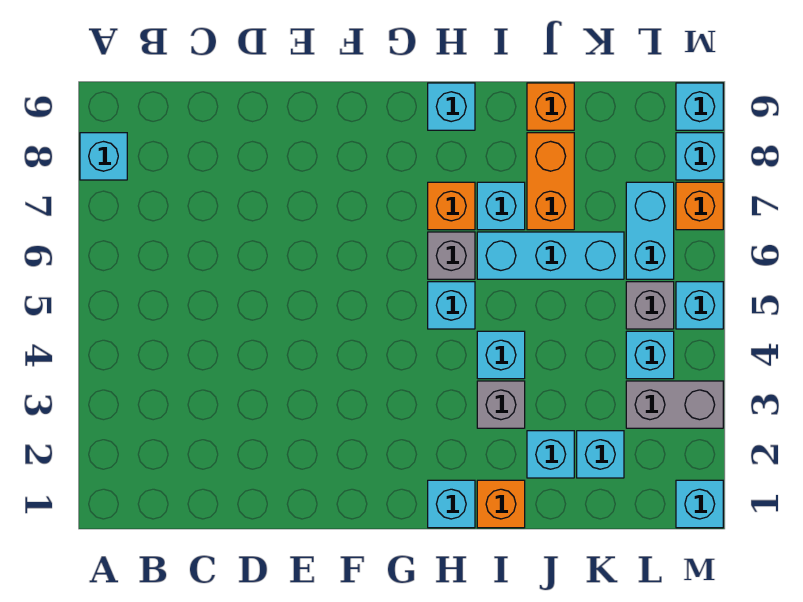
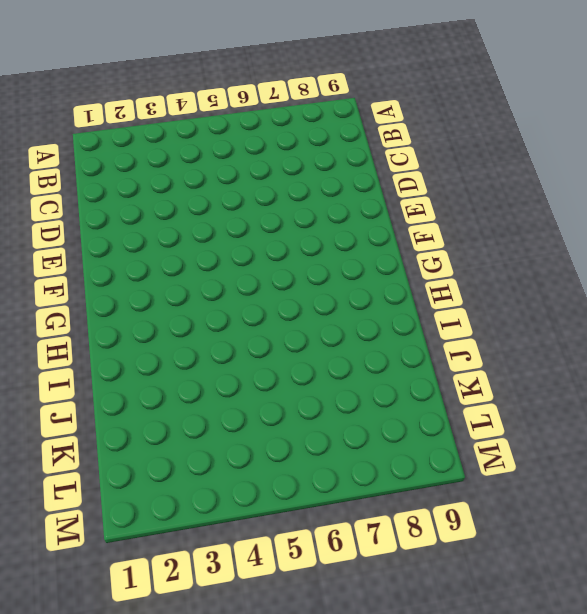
none -> cyan 1x1 brick [80,133,127,180]
none -> cyan 1x1 brick [428,480,475,528]
none -> cyan 1x1 brick [428,282,475,329]

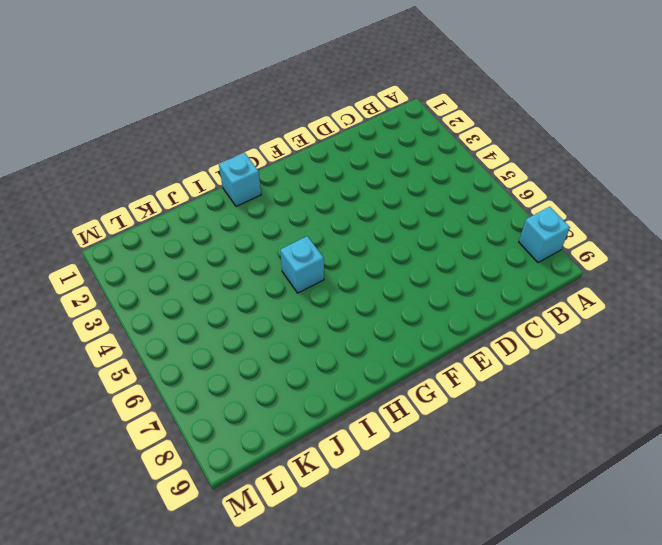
none -> grey 1x1 brick [428,232,475,279]
none -> orange 1x1 brick [428,182,475,230]
none -> cyan 1x1 brick [428,83,475,130]

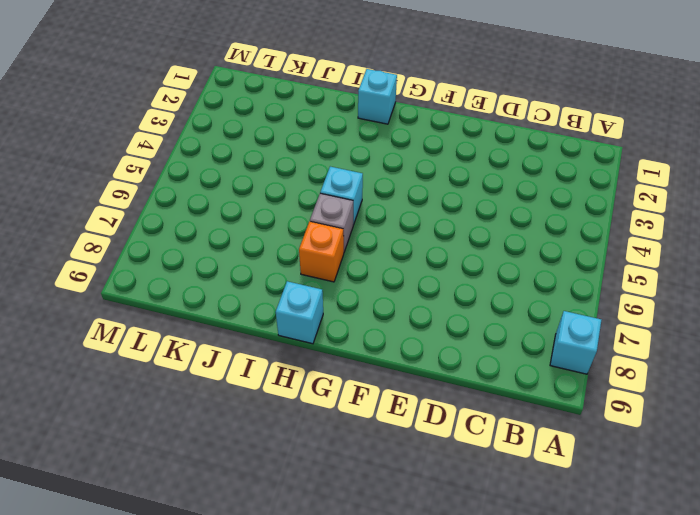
none -> orange 1x1 brick [477,480,525,528]
none -> grey 1x1 brick [477,381,525,428]
none -> cyan 1x1 brick [477,331,525,379]

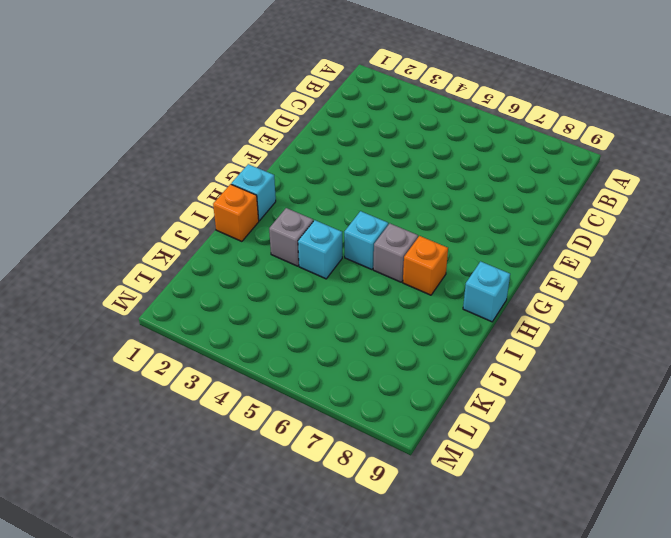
none -> cyan 1x1 brick [80,133,127,180]
none -> cyan 1x3 brick [477,232,624,279]
none -> cyan 1x1 brick [477,182,525,230]

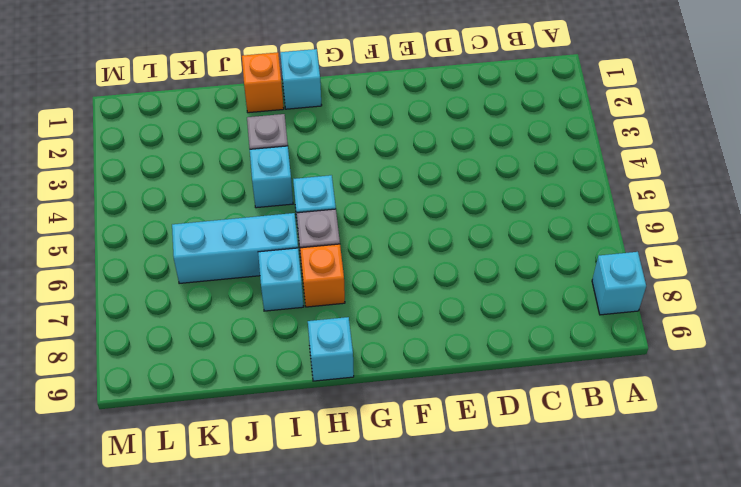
none -> cyan 1x1 brick [527,431,574,478]
none -> orange 1x2 brick [527,133,574,230]
none -> orange 1x1 brick [527,83,574,130]

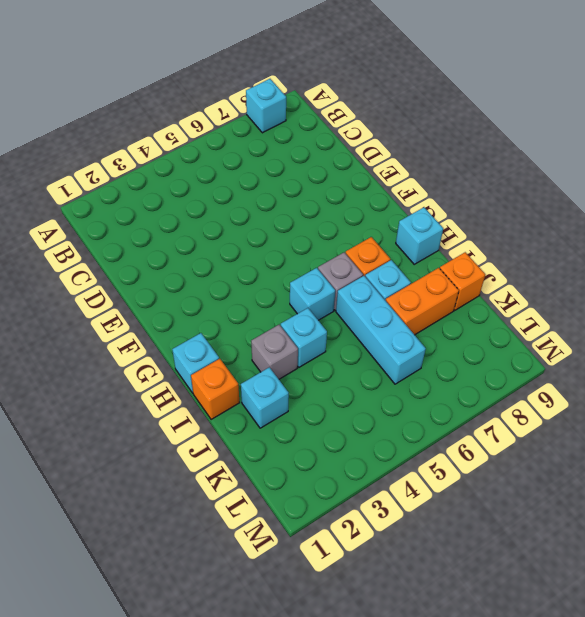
none -> cyan 1x1 brick [577,431,624,478]
none -> grey 1x2 brick [626,381,723,428]
none -> cyan 1x1 brick [626,331,674,379]

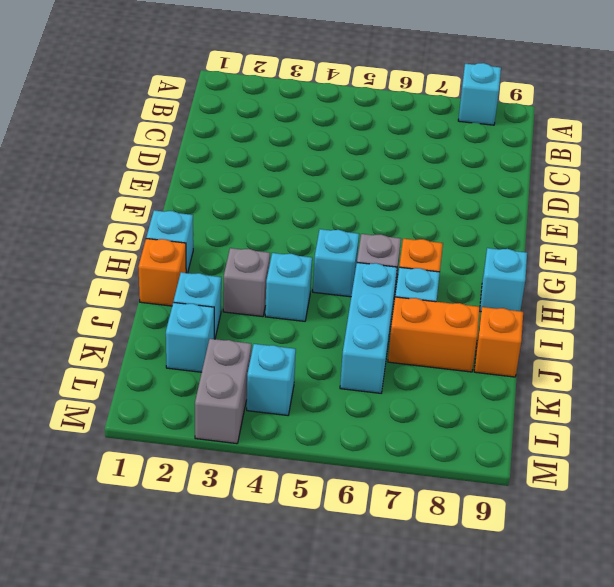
none -> grey 1x1 brick [626,282,674,329]
none -> cyan 1x2 brick [626,182,674,279]
none -> cyan 1x1 brick [676,480,723,528]

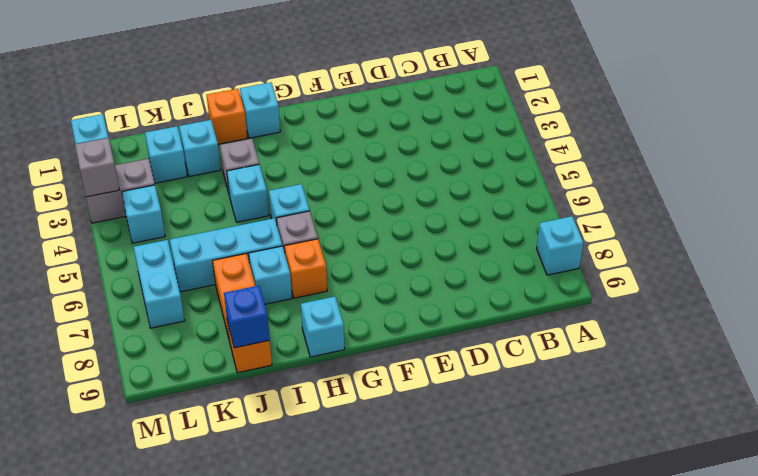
blue 1x1 brick [224,286,270,348] -> none
grey 1x1 brick [75,138,119,197] -> grey 1x1 brick moved to [626,282,674,329]
none -> cyan 1x1 brick [676,282,723,329]
none -> orange 1x1 brick [676,182,723,230]
none -> cyan 1x1 brick [676,133,723,180]

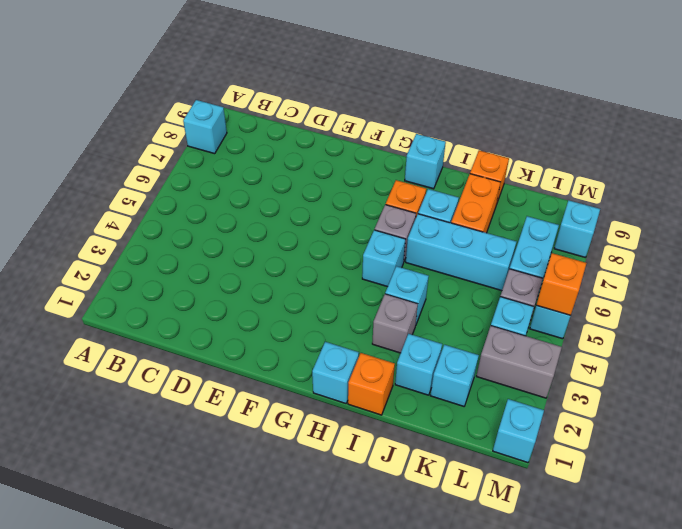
orange 1x1 brick [536,253,587,315] -> orange 1x1 brick moved to [676,182,723,230]
none -> cyan 1x1 brick [676,83,723,130]

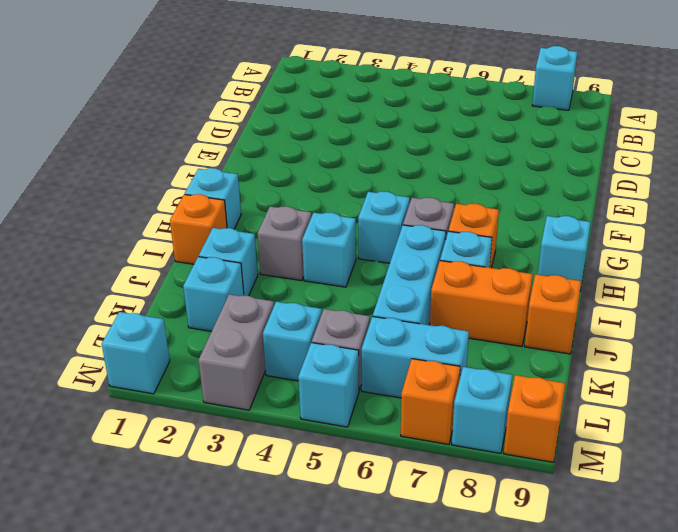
orange 1x1 brick [504,375,565,462] -> cyan 1x1 brick [676,83,723,130]

